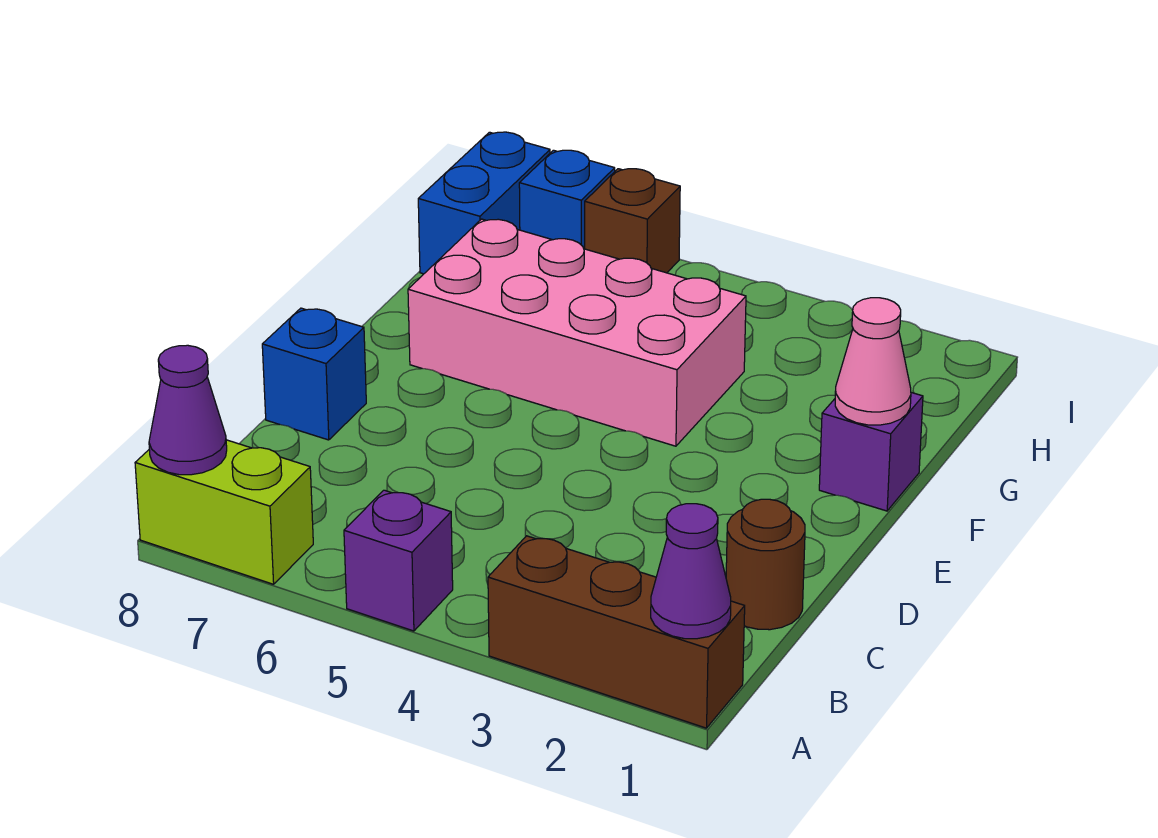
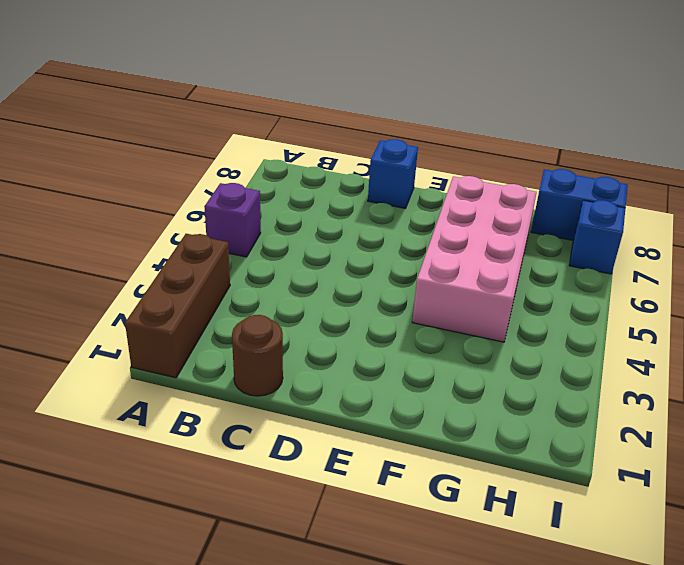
none -> lime 1x2 brick [135,440,313,584]
none -> purple 1x1 brick [819,393,923,511]
none -> brown 1x1 brick [585,169,680,273]

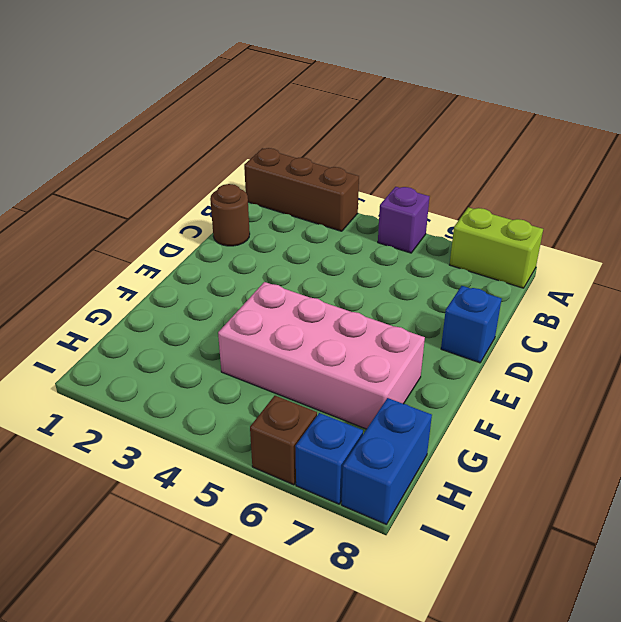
none -> purple 1x1 brick [819,393,923,511]
none -> purple 1x1 cone [651,504,731,639]
none -> purple 1x1 cone [149,345,227,475]

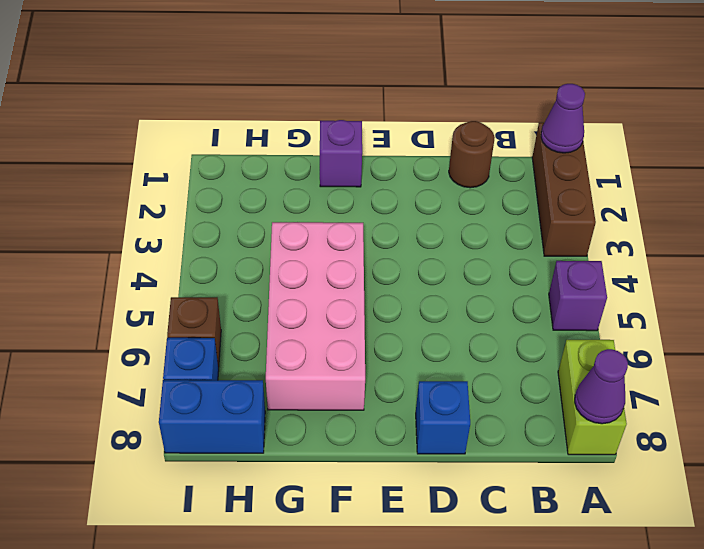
none -> pink 1x1 cone [835,298,911,425]

